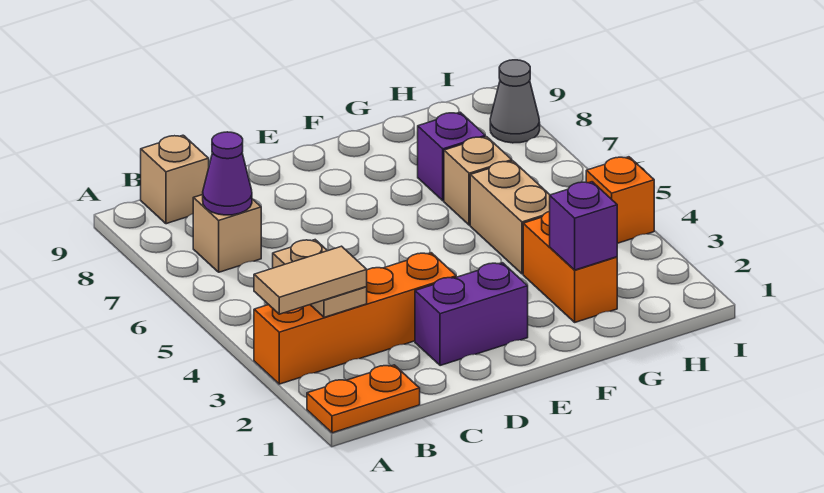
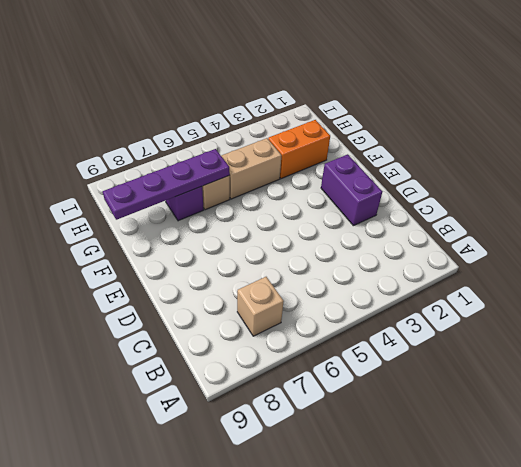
purple 1x4 plate [103,149,230,220] -> none
none -> orange 1x2 plate [307,365,420,433]
none -> orange 1x4 brick [254,253,456,384]
none -> tan 1x1 brick [141,135,209,224]

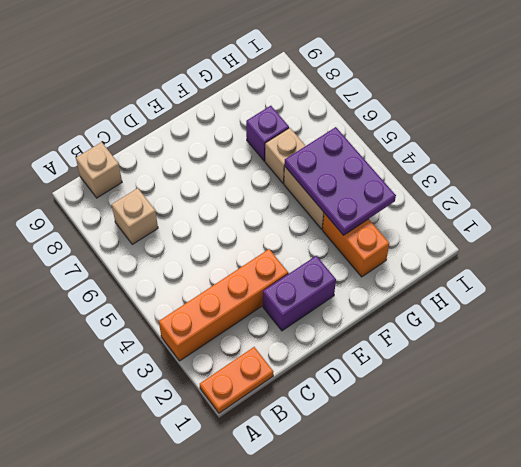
purple 2x3 plate [285,127,396,235] -> none
none -> orange 1x1 brick [586,157,654,243]
none -> grey 1x1 cone [490,60,540,143]
none -> tan 1x2 plate [273,240,367,317]

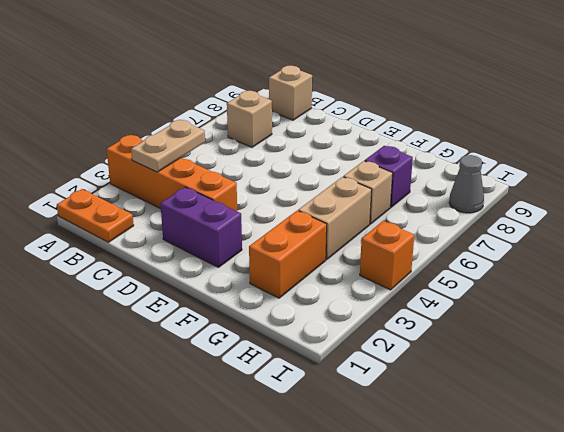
none -> purple 1x1 cone [203,132,252,215]
none -> purple 1x1 brick [550,182,617,270]
none -> tan 1x2 tile [254,246,367,314]

